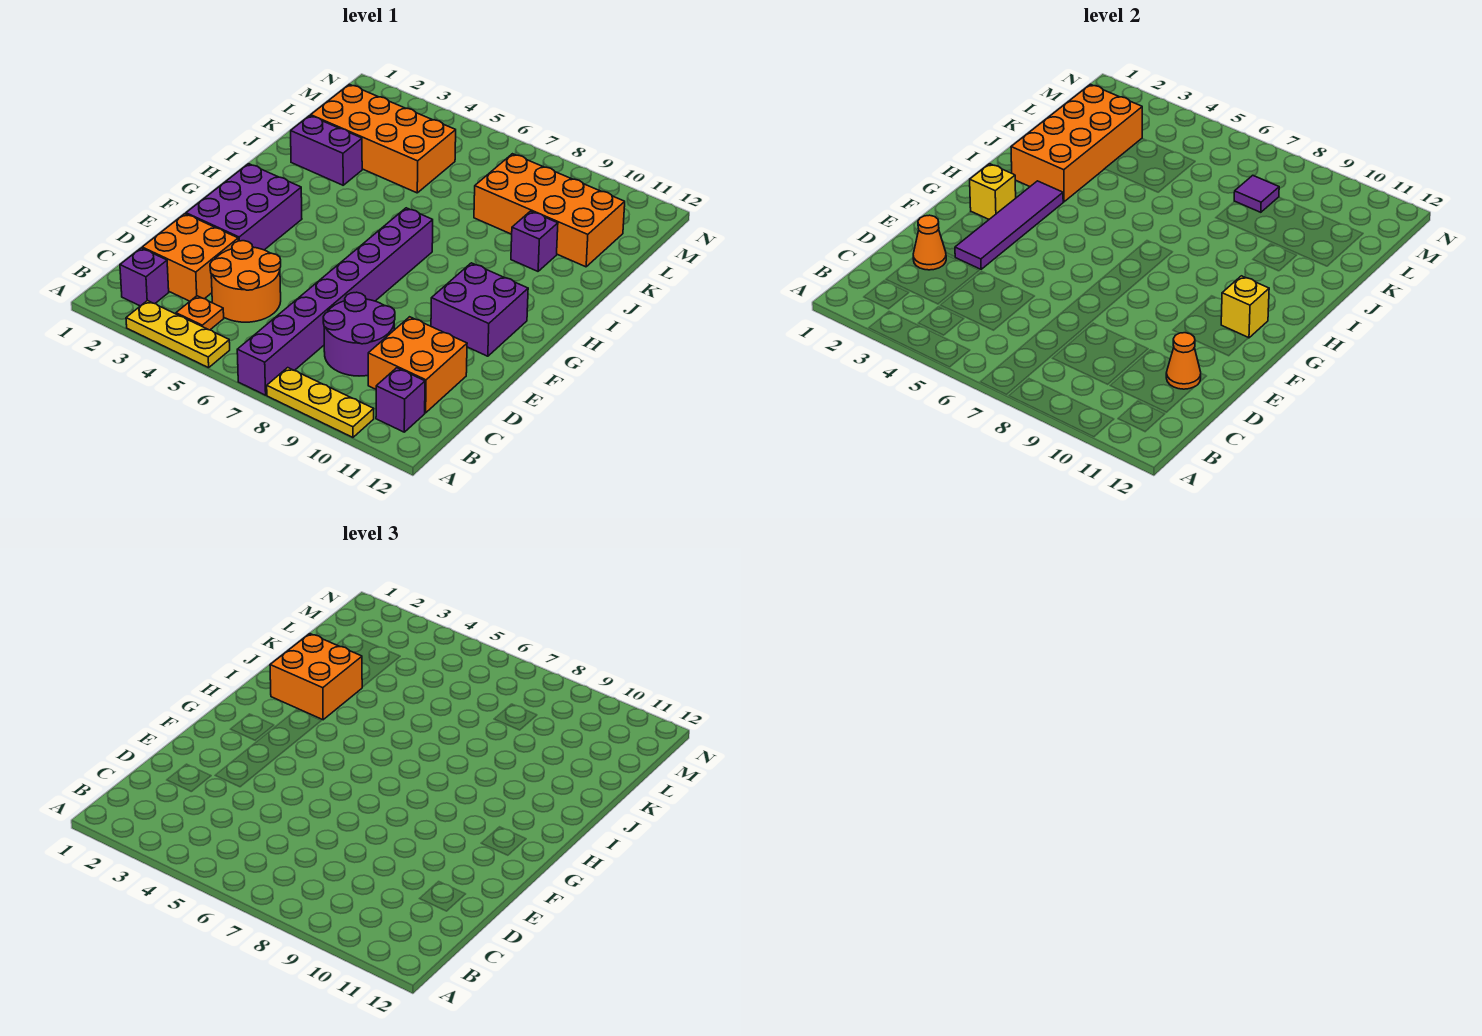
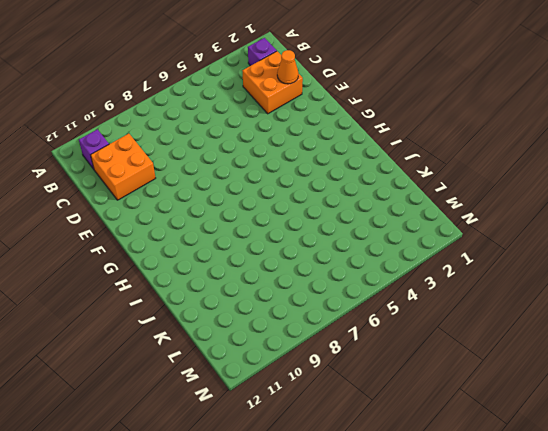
none -> yellow 1x3 plate [126,300,230,368]
none -> purple 1x8 brick [237,208,433,395]
none -> yellow 1x3 plate [267,368,374,437]

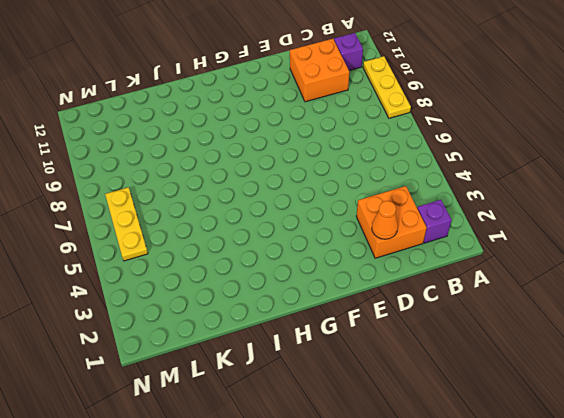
yellow 1x3 plate [105,187,148,261] -> yellow 1x3 plate moved to [126,300,230,368]
none -> purple 1x8 brick [237,208,433,395]
none -> orange 1x1 plate [176,296,224,330]
none -> orange 2x2 round brick [210,241,281,322]

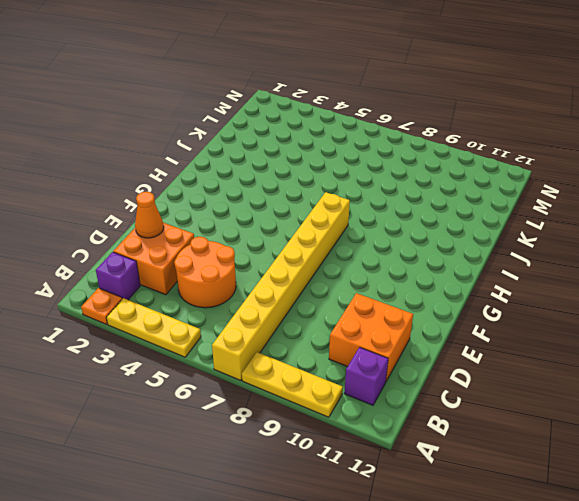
orange 1x1 plate [81,288,122,324] -> orange 1x1 plate moved to [176,296,224,330]
yellow 1x8 brick [212,192,350,380] -> purple 1x8 brick [237,208,433,395]
none -> purple 2x2 round brick [323,292,395,376]
none -> purple 2x3 brick [186,164,302,250]
none -> purple 2x2 brick [431,263,528,356]

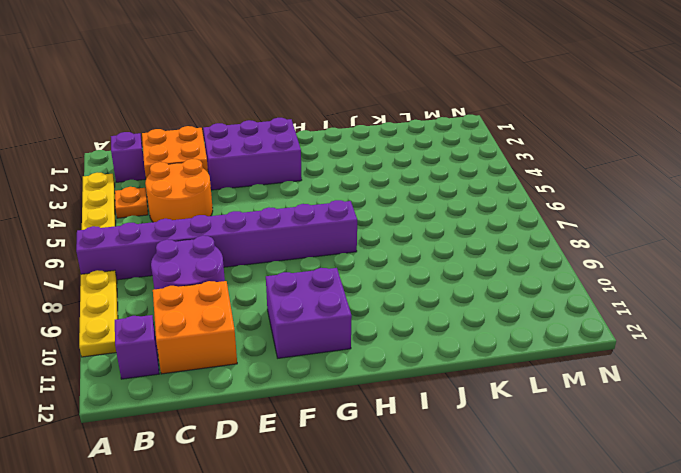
none -> purple 1x2 brick [291,116,362,185]
none -> purple 1x1 brick [511,211,558,271]
none -> orange 2x4 brick [311,84,456,193]

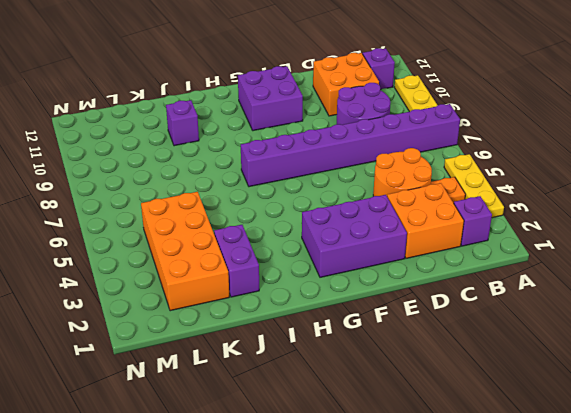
none -> orange 2x4 brick [474,154,625,267]
none -> orange 1x1 cone [913,215,946,270]
none -> orange 1x1 cone [1166,333,1201,389]

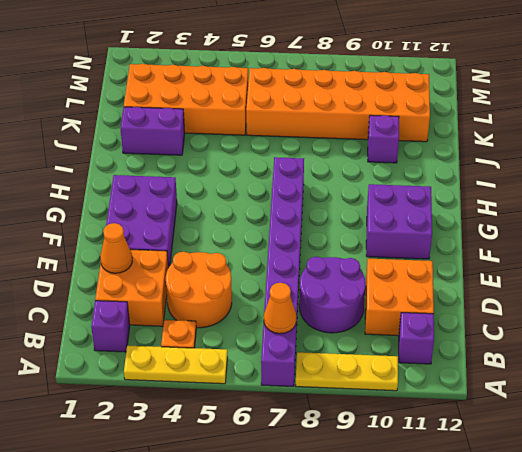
orange 1x1 cone [264,283,296,334] -> orange 1x1 cone moved to [1166,333,1201,389]
orange 2x6 brick [246,68,430,142] -> orange 2x4 brick [474,154,625,267]
none -> purple 1x4 tile [955,181,1063,269]
none -> yellow 1x1 brick [970,164,1016,219]
none -> yellow 1x1 brick [1221,276,1269,338]

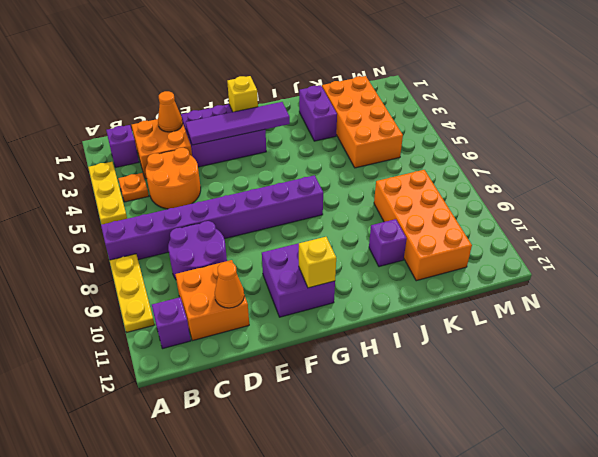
none -> orange 2x4 brick [1011,84,1142,202]
none -> purple 1x1 tile [1234,175,1279,212]
none -> orange 2x2 brick [270,634,362,720]

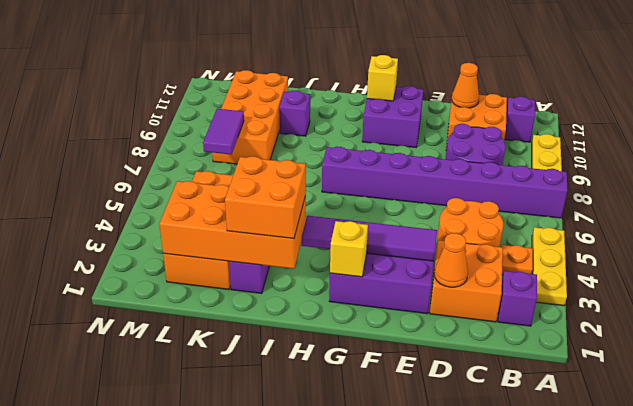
purple 1x2 tile [203,109,244,154] -> purple 1x1 tile [1234,175,1279,212]

